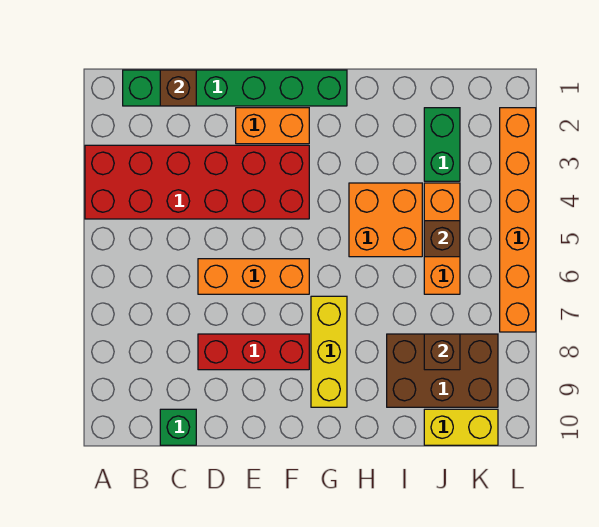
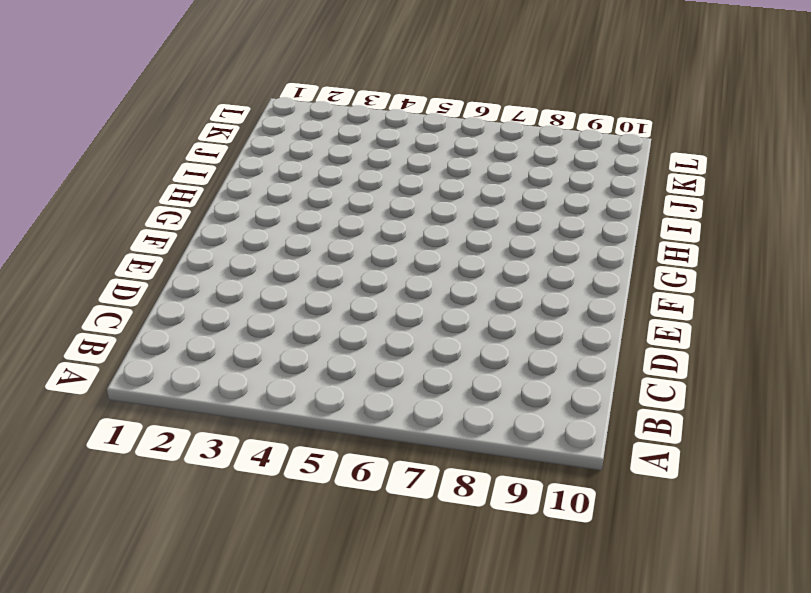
none -> red 2x6 brick [85,145,309,219]
none -> green 1x6 brick [123,70,347,106]
none -> green 1x1 brick [160,409,196,445]

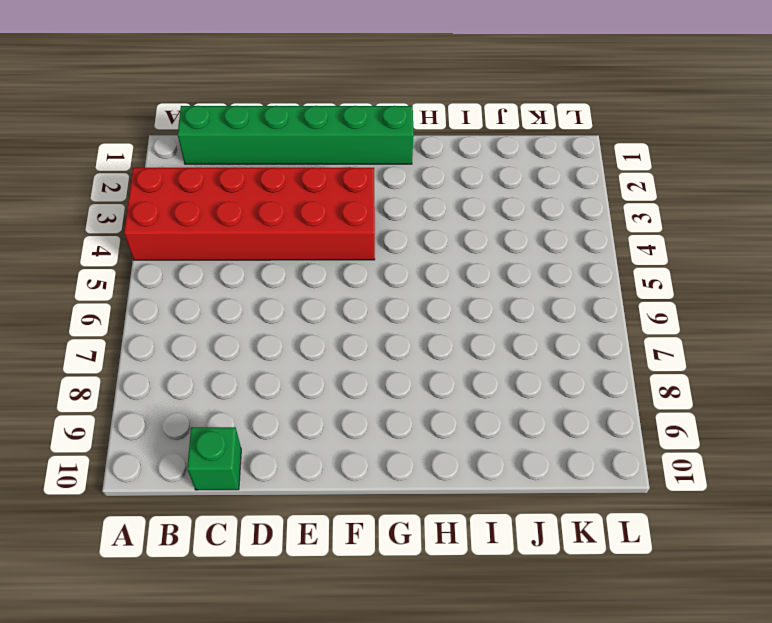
none -> orange 1x3 brick [198,259,309,294]
none -> red 1x3 brick [198,334,309,370]
none -> orange 1x2 brick [236,108,309,144]

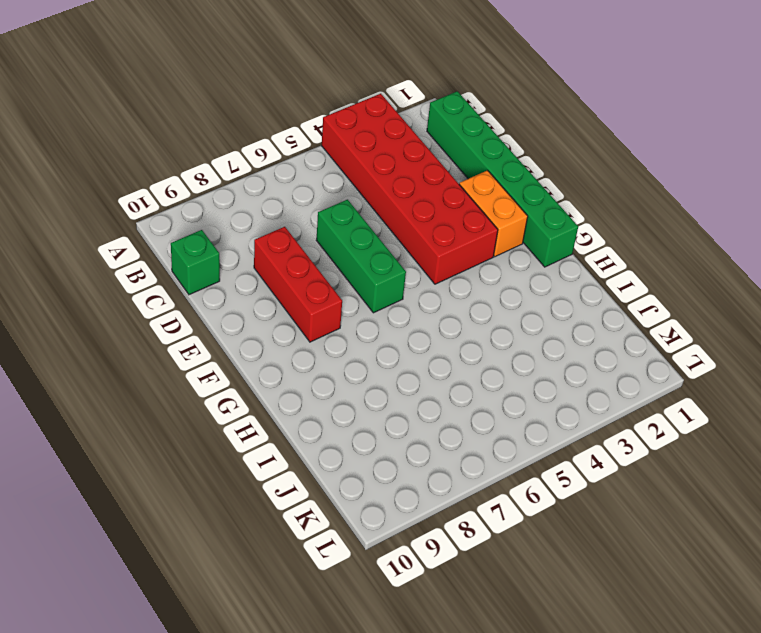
green 1x3 brick [316,200,406,313] -> orange 1x3 brick [198,259,309,294]
none -> yellow 1x3 brick [311,296,347,407]
none -> orange 2x2 brick [349,183,422,257]
none -> brown 2x3 brick [387,334,498,407]

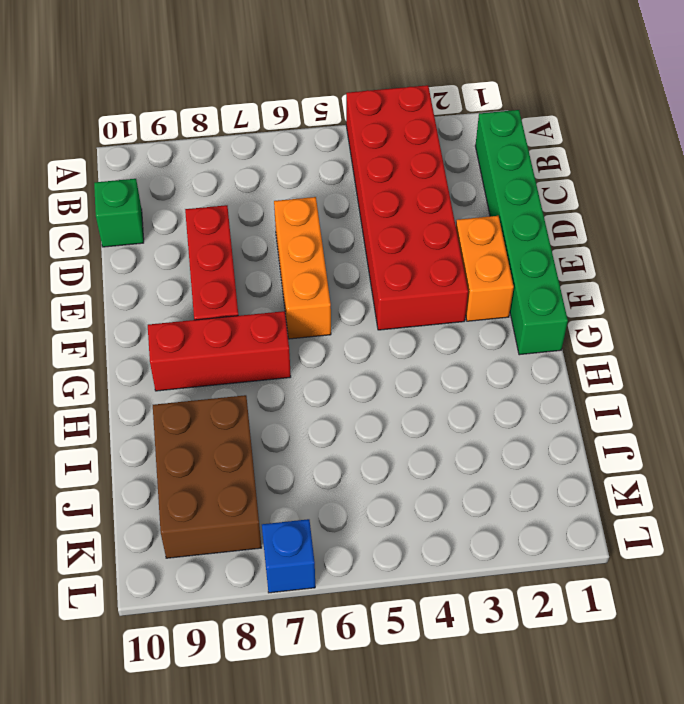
red 1x3 brick [148,311,291,391] -> yellow 1x3 brick [311,296,347,407]
blue 1x1 brick [262,519,315,593] -> orange 1x6 brick [500,108,536,332]
none -> orange 2x2 brick [349,183,422,257]
none -> green 1x2 brick [424,108,460,181]
none -> orange 1x3 brick [424,183,460,294]

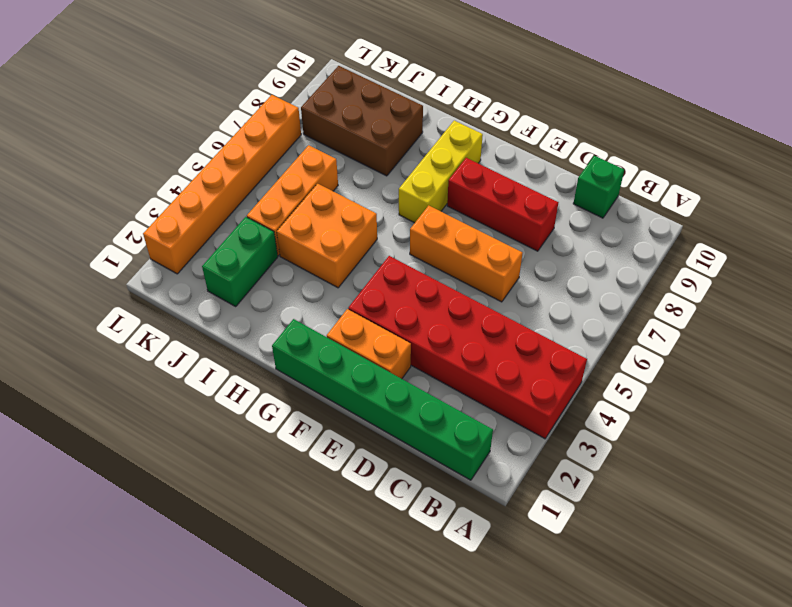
none -> yellow 1x2 brick [424,409,498,445]
none -> brown 1x1 brick [160,70,196,106]
none -> brown 1x1 brick [424,221,460,257]

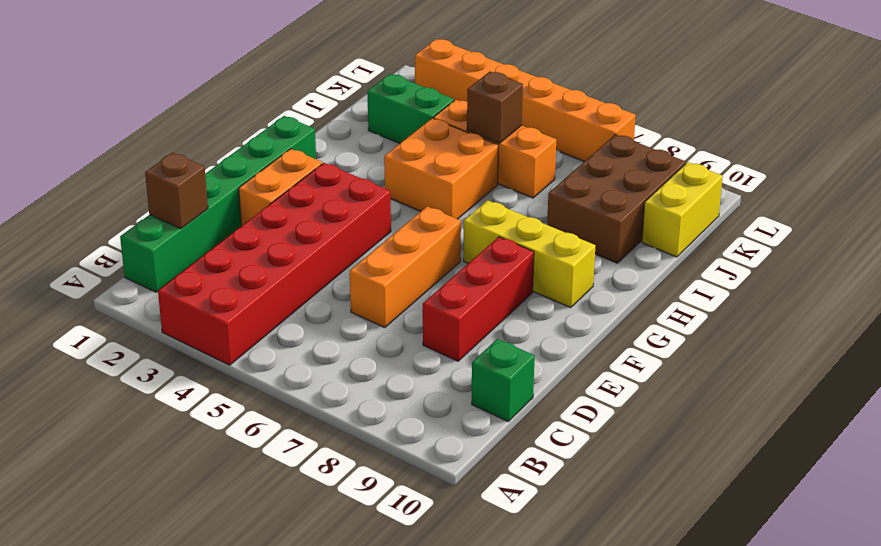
none -> brown 1x1 brick [424,334,460,370]

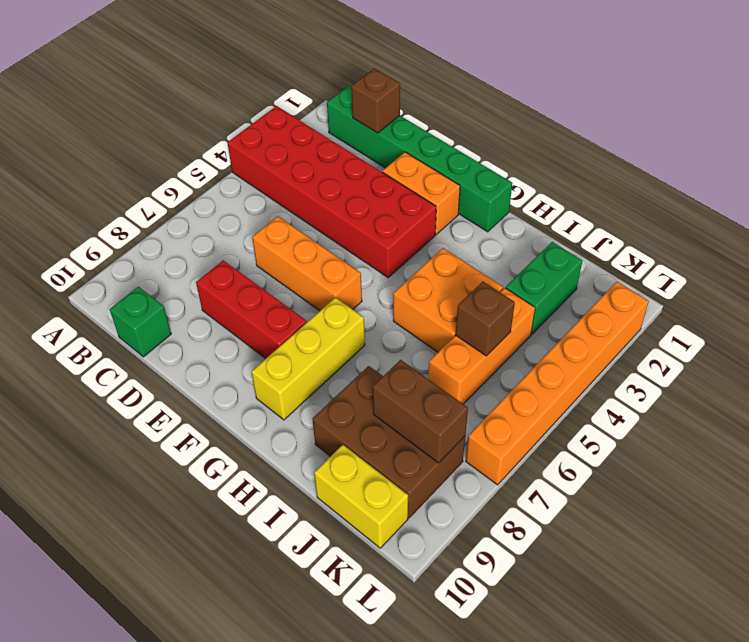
brown 1x2 brick [373,360,468,463] -> brown 1x1 brick [424,334,460,370]

